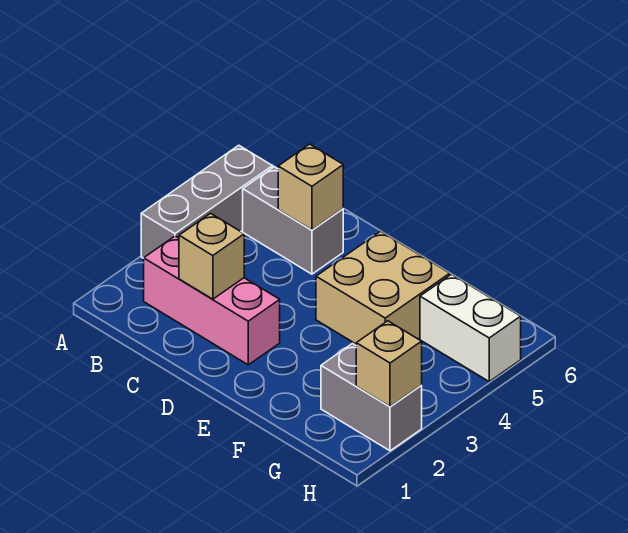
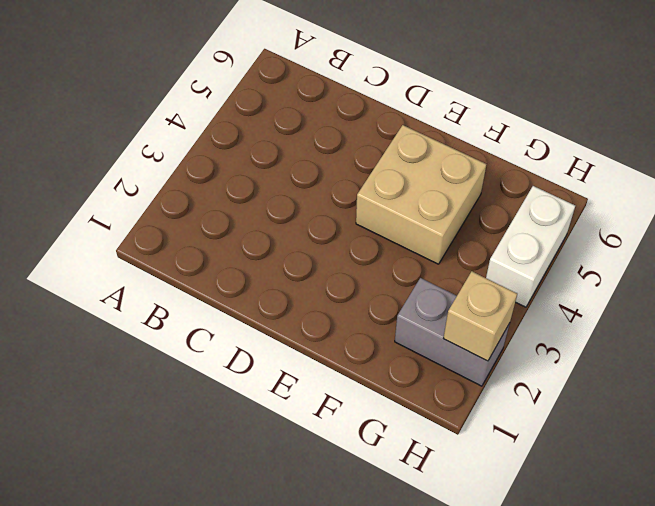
white 1x2 brick [486,186,575,307] -> white 1x2 brick turned to [420,274,521,381]
none -> grey 1x3 brick [141,145,273,258]
none -> pink 1x3 brick [144,236,280,365]

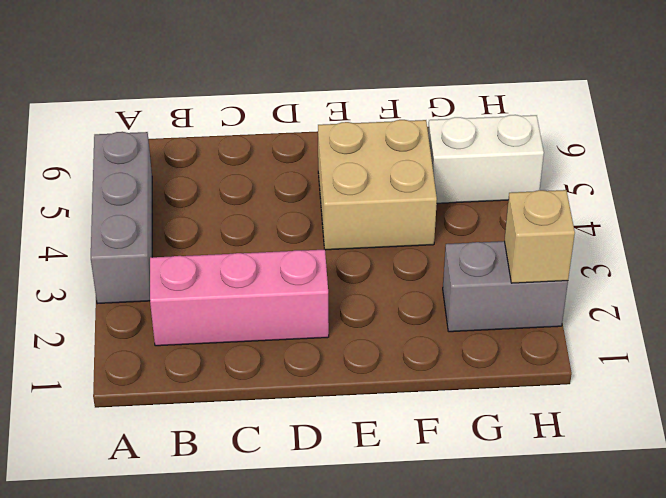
none -> grey 1x2 brick [243,167,343,274]
none -> tan 1x1 brick [179,213,244,299]

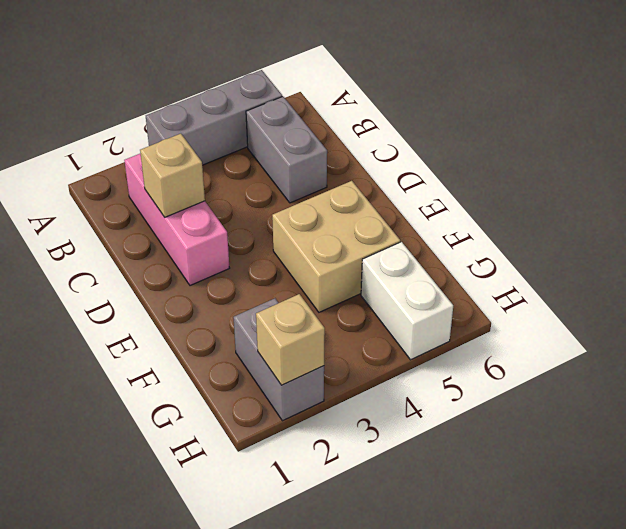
none -> tan 1x1 brick [278,144,343,230]

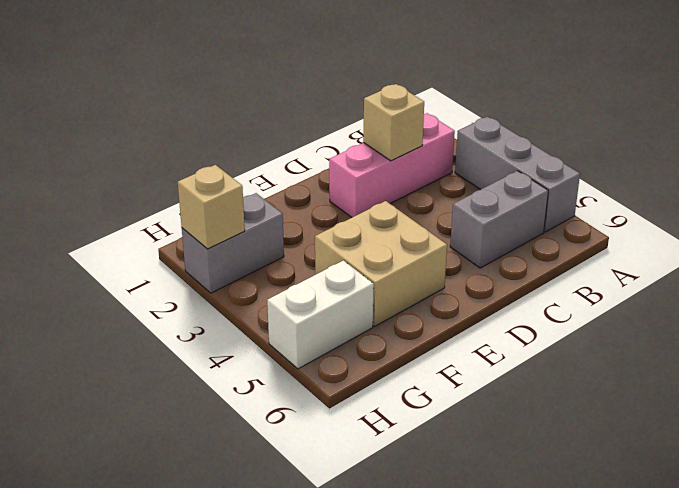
none -> tan 1x1 brick [278,144,343,230]

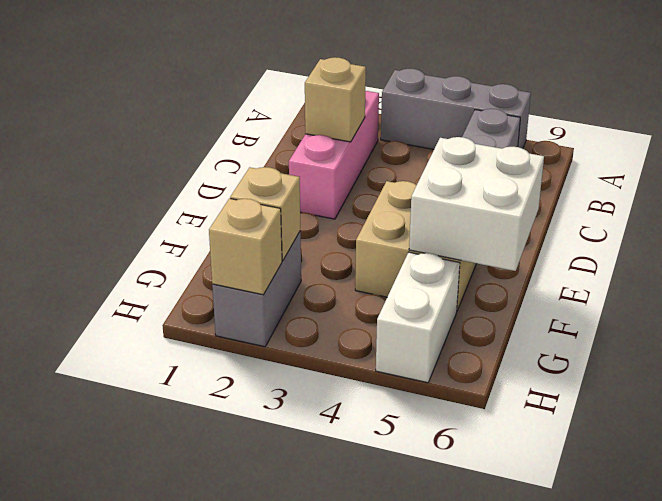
white 2x2 brick [409,137,544,271] -> none
tan 1x1 brick [230,167,300,261] -> tan 1x1 brick moved to [278,144,343,230]

